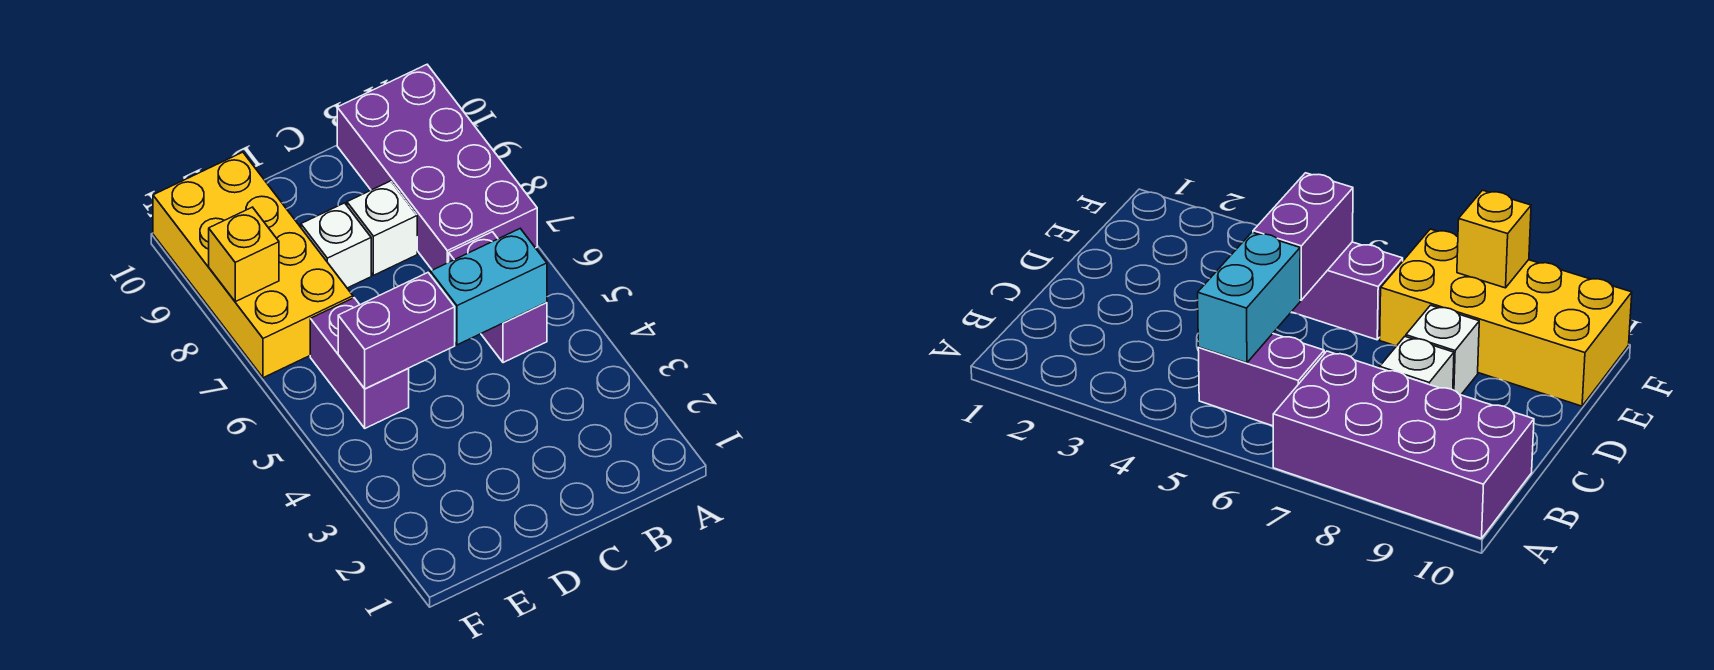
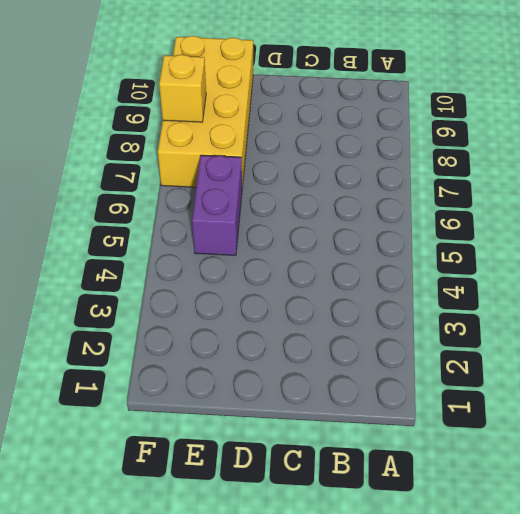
none -> purple 2x4 brick [337,65,537,270]
none -> purple 1x2 brick [449,232,547,363]

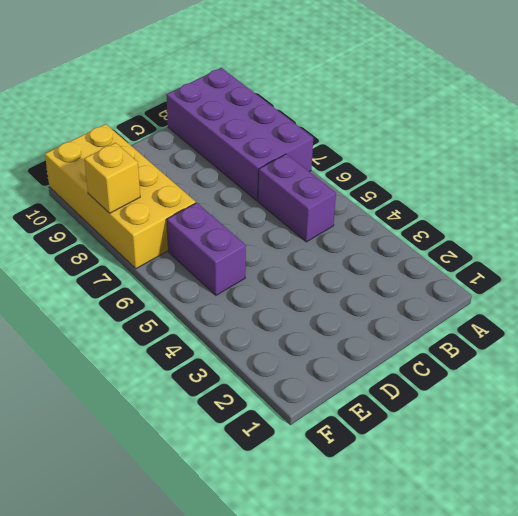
none -> white 1x1 brick [347,181,417,275]
none -> white 1x1 brick [301,203,371,288]

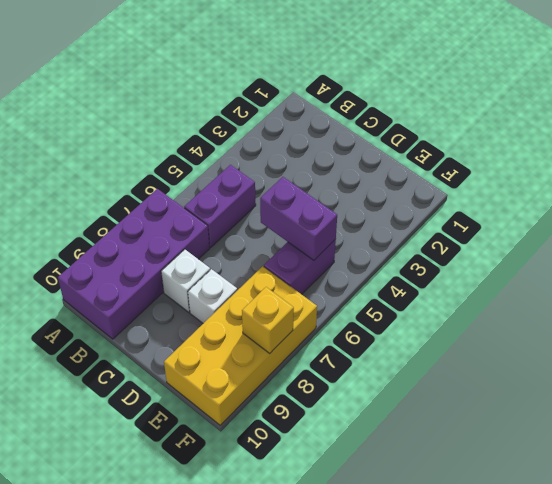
none -> cyan 1x2 brick [430,229,547,345]

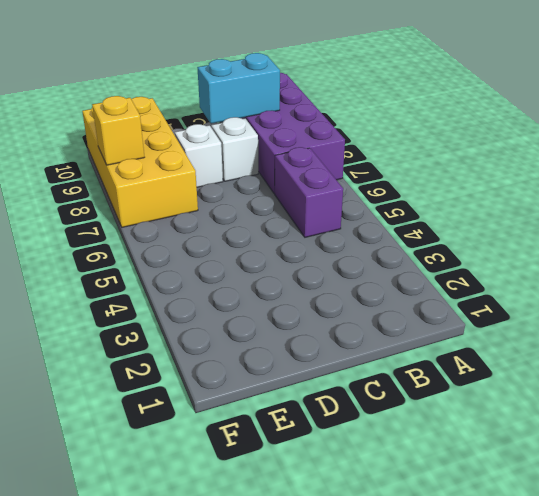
cyan 1x2 brick [197,53,280,124] -> cyan 1x2 brick moved to [430,229,547,345]
none -> purple 1x2 brick [310,298,409,428]
none -> purple 1x2 brick [338,273,455,389]

